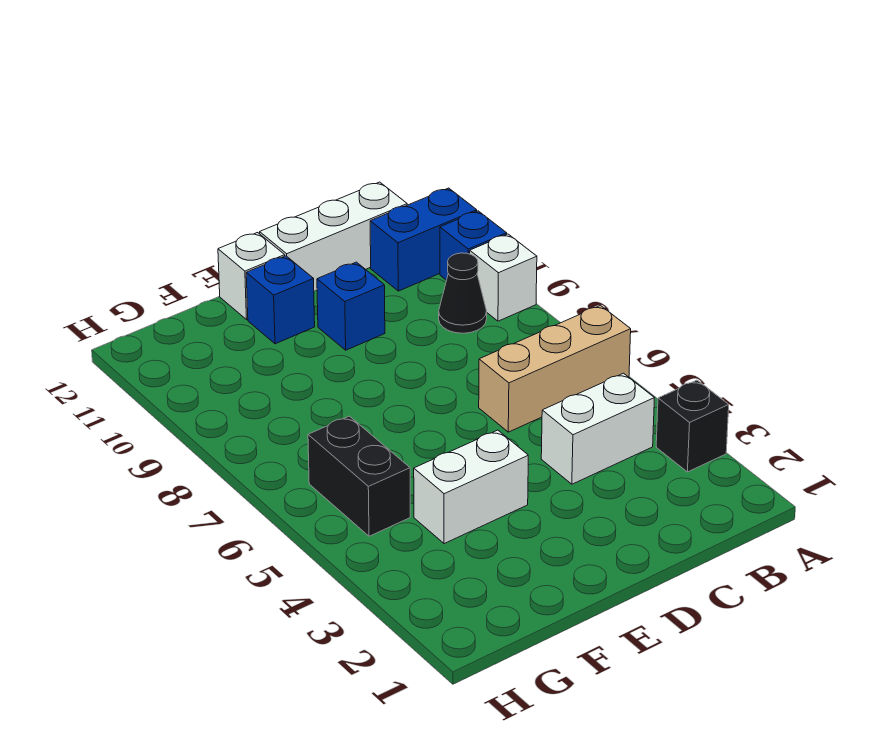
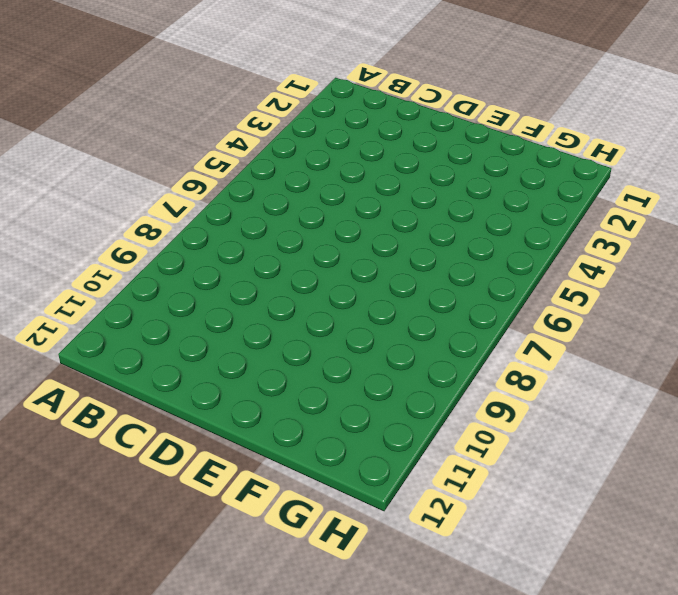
none -> black 1x1 brick [656,380,729,472]
none -> tan 1x3 brick [479,305,631,432]
none -> white 1x1 brick [470,234,537,321]

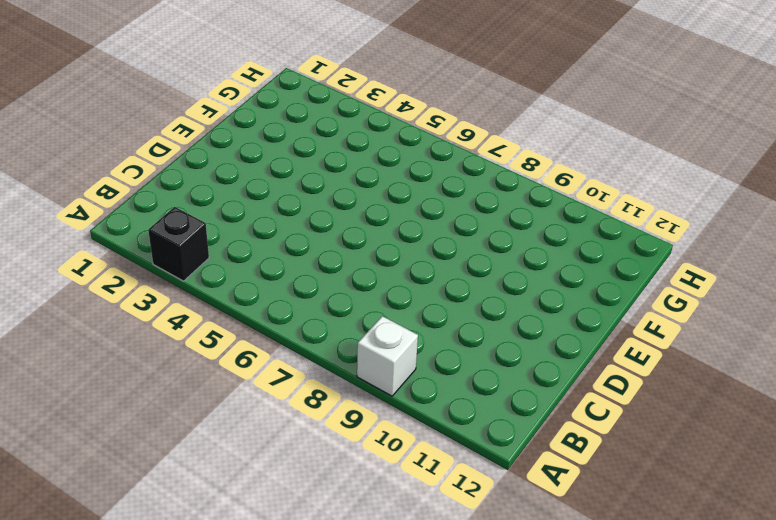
none -> tan 1x3 brick [479,305,631,432]
none -> blue 1x1 brick [440,211,507,280]
none -> blue 1x2 brick [370,188,477,291]

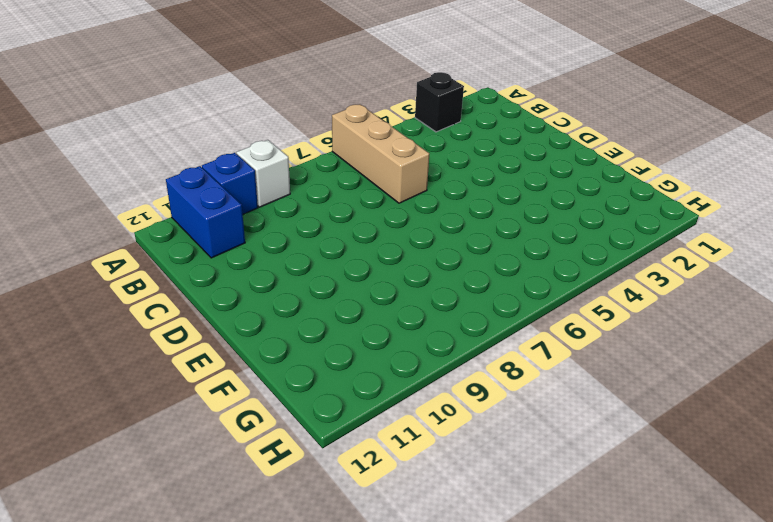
none -> white 1x2 brick [541,373,654,484]
none -> black 1x1 cone [439,253,487,333]
none -> white 1x3 brick [260,182,407,291]

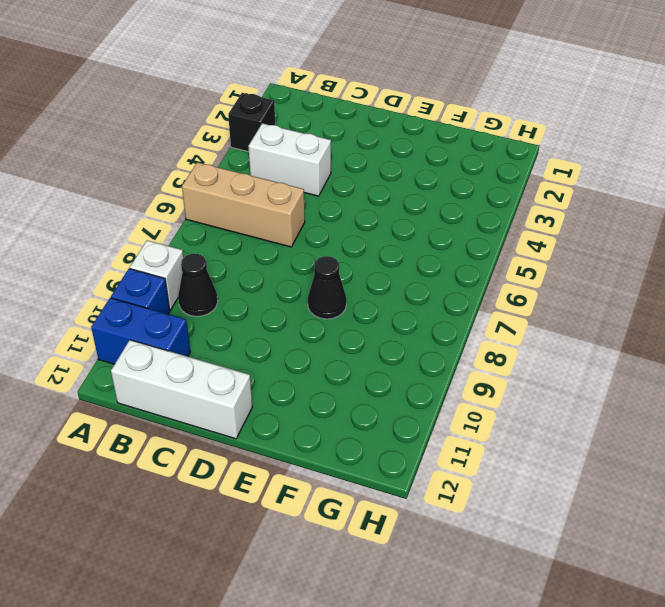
black 1x1 cone [307,256,346,319] -> none
none -> blue 1x1 brick [317,262,385,350]
none -> white 1x2 brick [414,430,528,544]
none -> blue 1x1 brick [246,256,315,344]

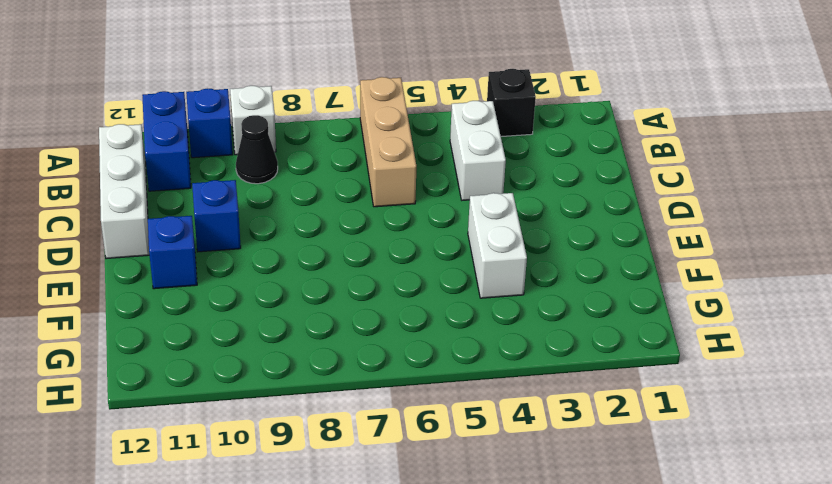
none -> white 1x1 brick [218,233,285,319]
none -> black 1x2 brick [308,416,410,536]

